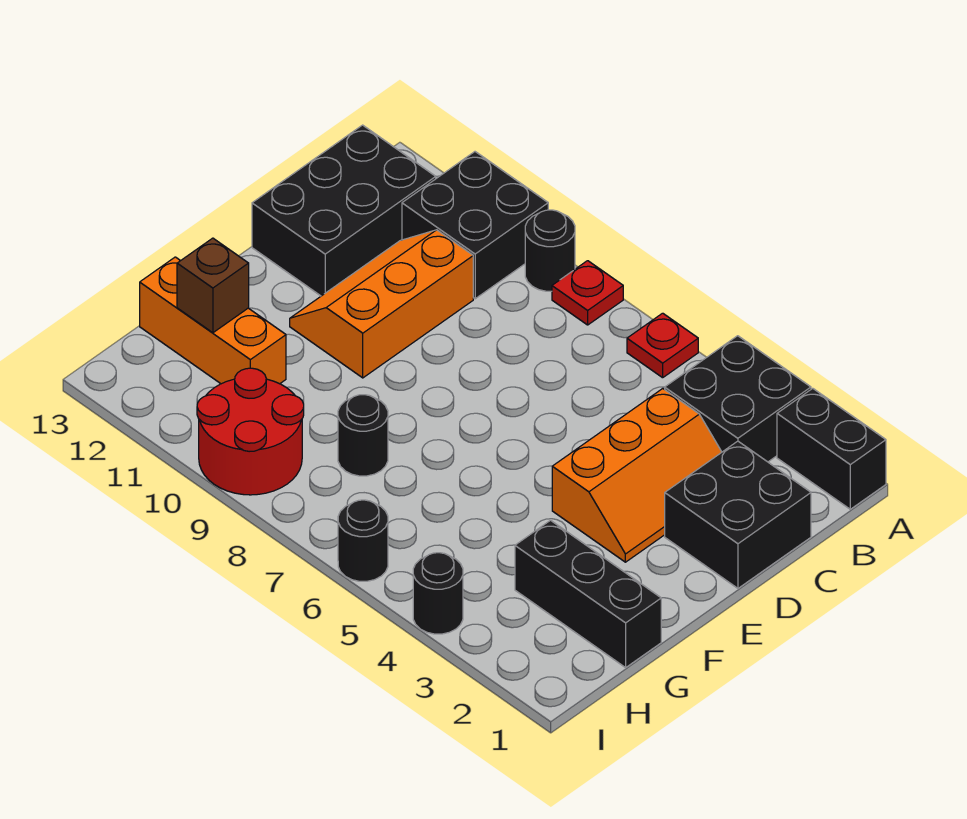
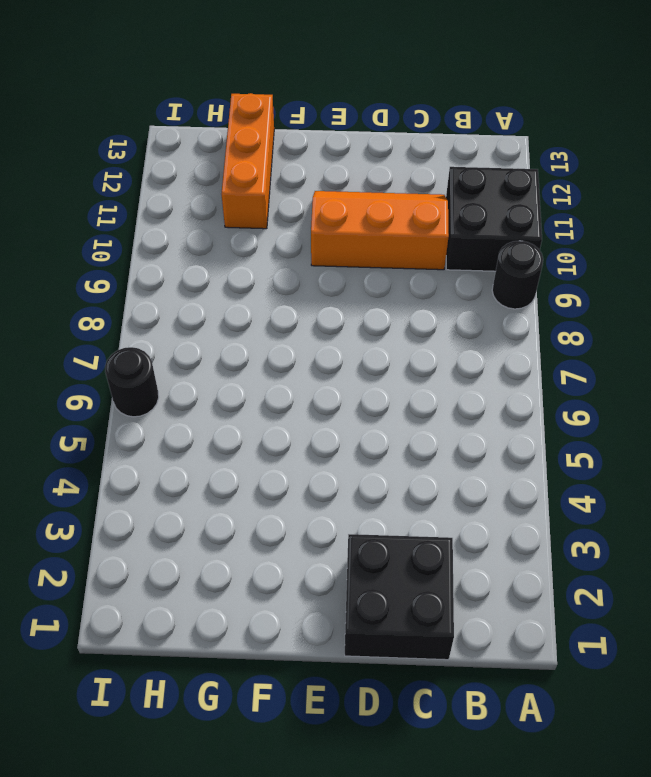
none -> black 1x2 brick [777,388,886,509]
none -> black 2x2 brick [665,336,811,462]
none -> red 1x1 plate [627,313,698,378]

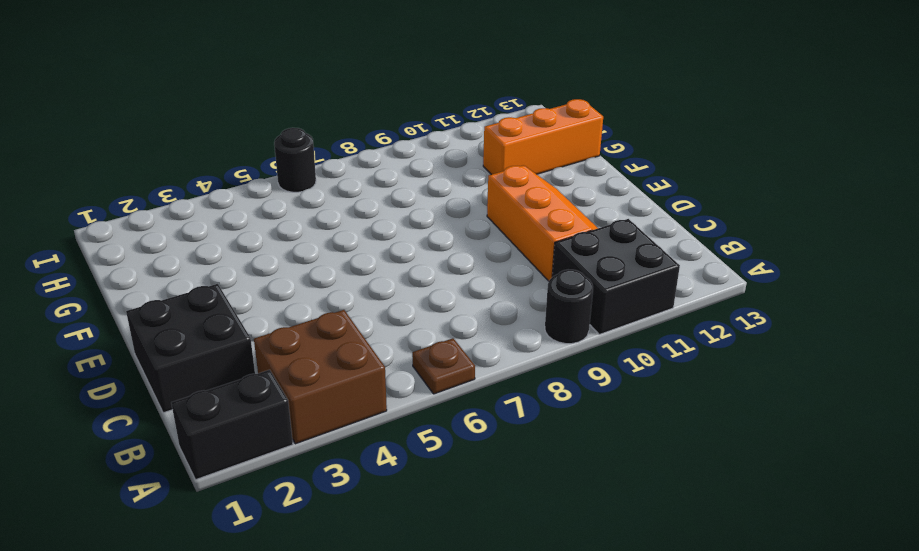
brown 2x2 brick [254,310,387,444] -> black 2x2 brick [665,336,811,462]
brown 1x1 plate [412,338,475,394] -> red 1x1 plate [627,313,698,378]
none -> red 1x1 plate [552,261,623,325]
none -> black 2x3 brick [252,125,436,296]
none -> orange 2x3 slope [552,389,722,562]

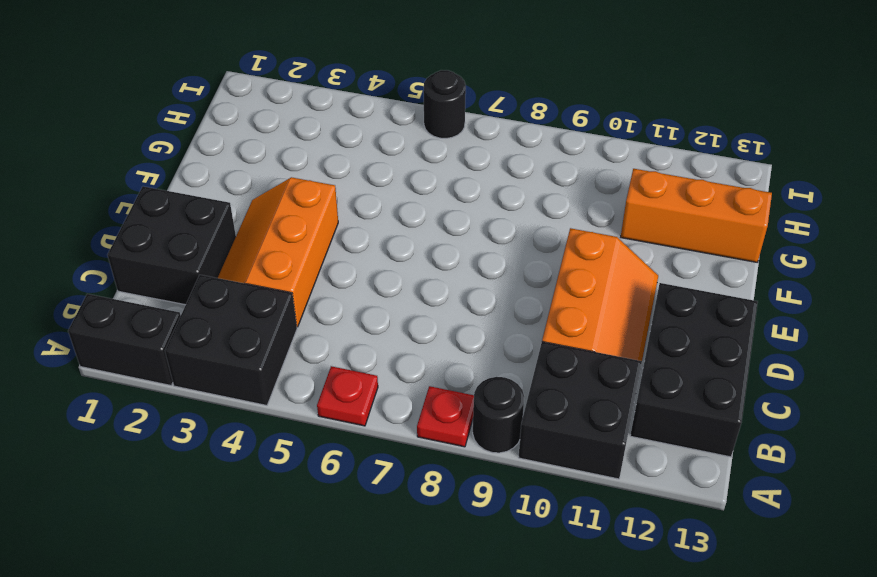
none -> black 1x3 brick [515,520,661,668]
none -> black 1x1 round brick [338,395,388,476]
none -> red 2x2 round brick [197,368,304,495]

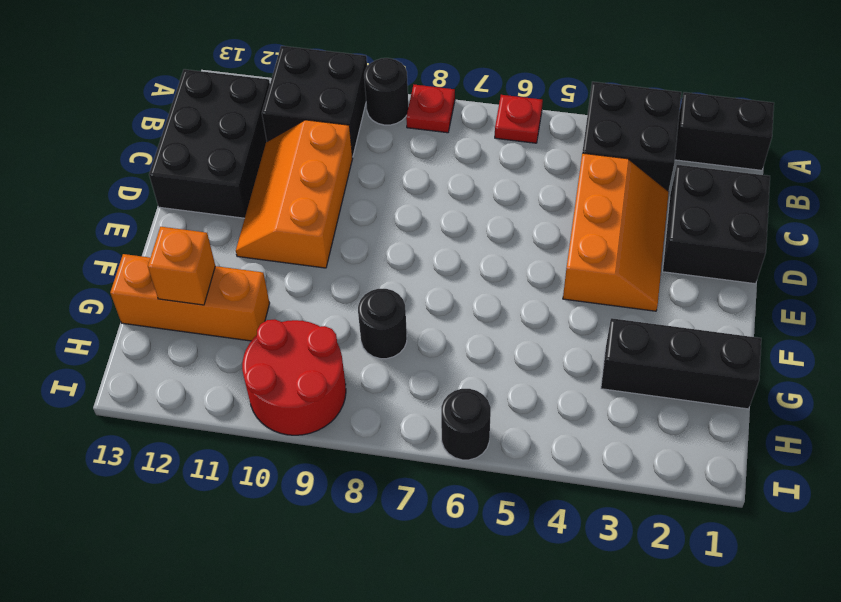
orange 1x1 brick [148,227,215,305] -> brown 1x1 brick [177,238,249,333]
none -> black 1x1 round brick [413,553,463,634]

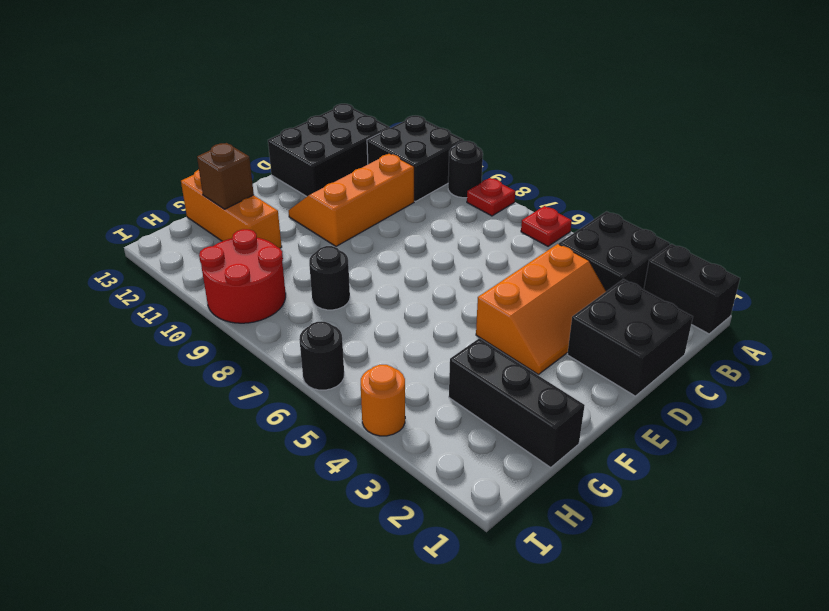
orange 1x1 round brick [361,365,405,436] -> black 1x1 round brick [413,553,463,634]

